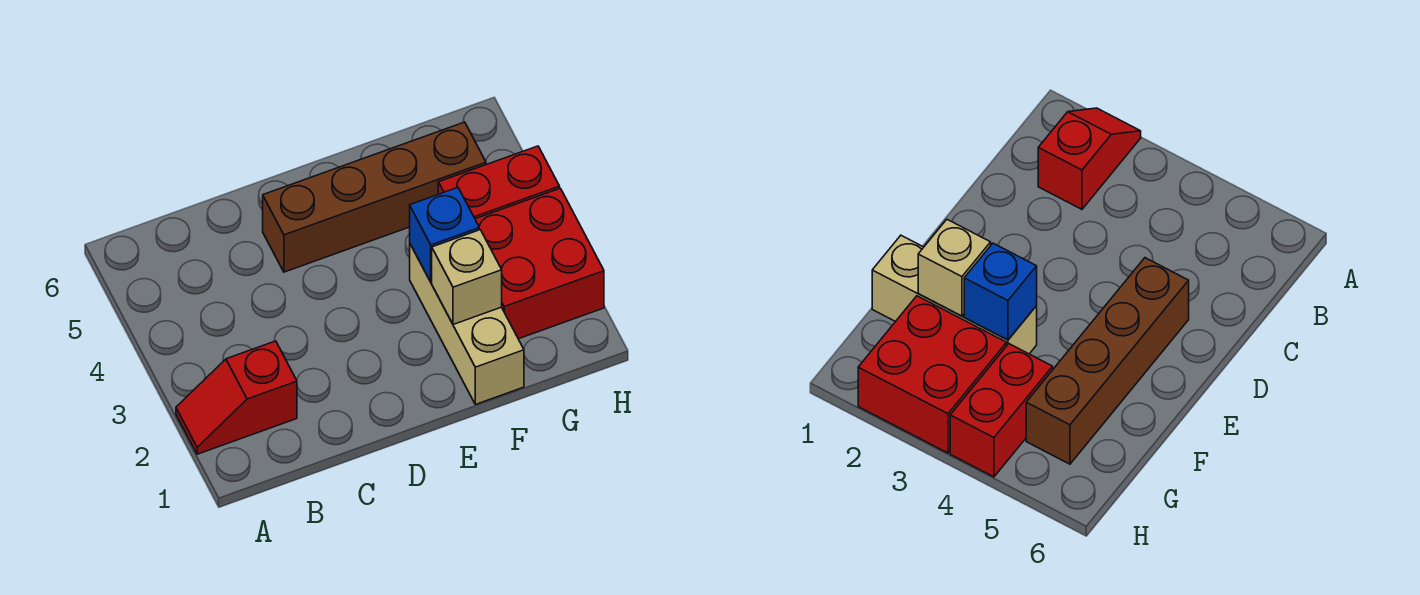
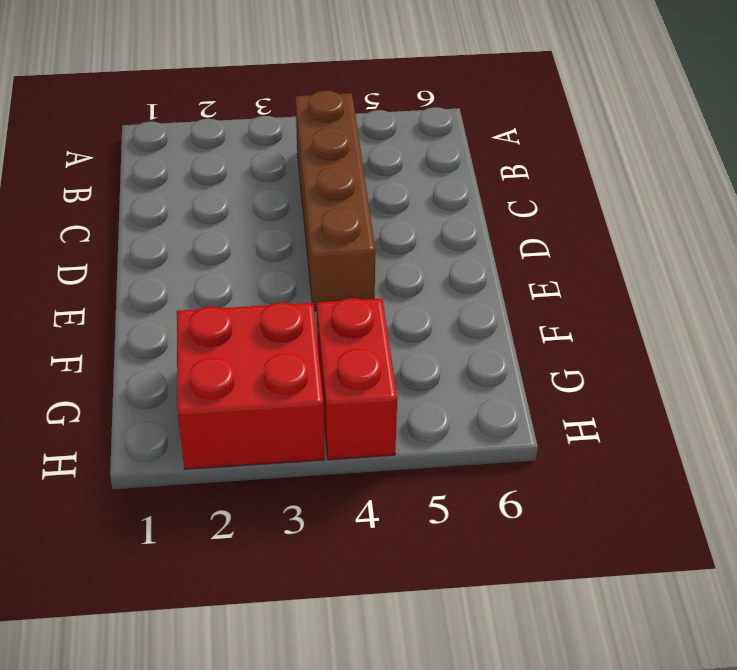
brown 1x4 brick [296,90,375,311] -> brown 1x4 brick moved to [263,122,486,272]
none -> red 1x2 slope [176,341,297,454]
none -> tan 1x3 brick [410,244,524,404]

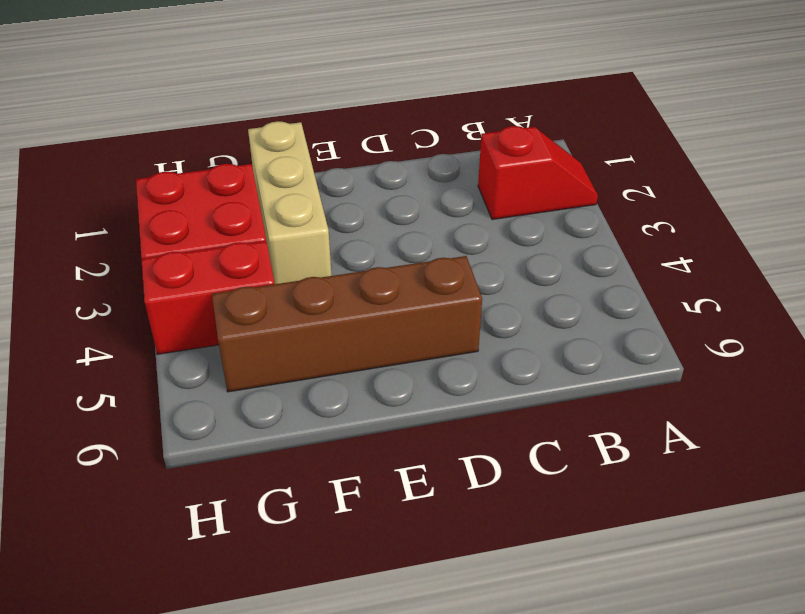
none -> tan 1x1 brick [432,230,502,325]
none -> blue 1x1 brick [410,188,479,282]

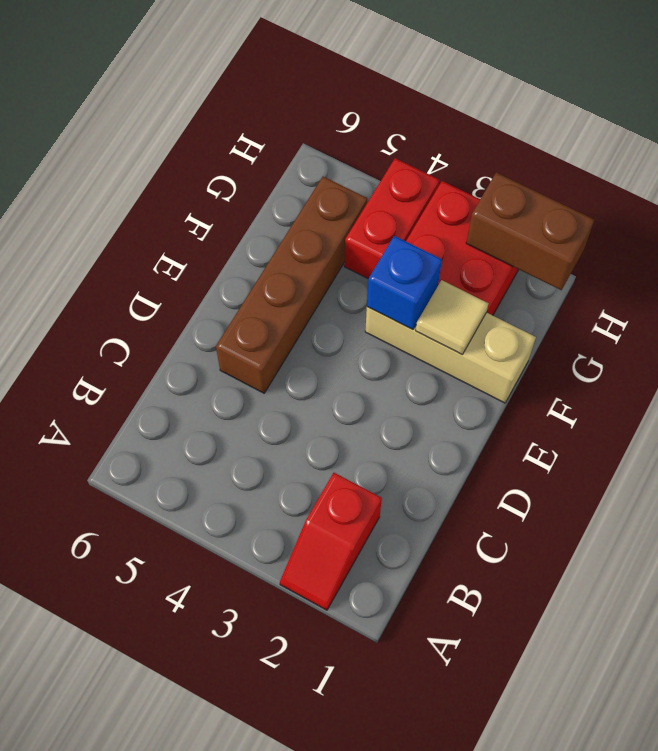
tan 1x1 tile [416,280,489,355] -> tan 1x1 brick [432,230,502,325]
brown 1x2 brick [466,173,594,290] -> none

